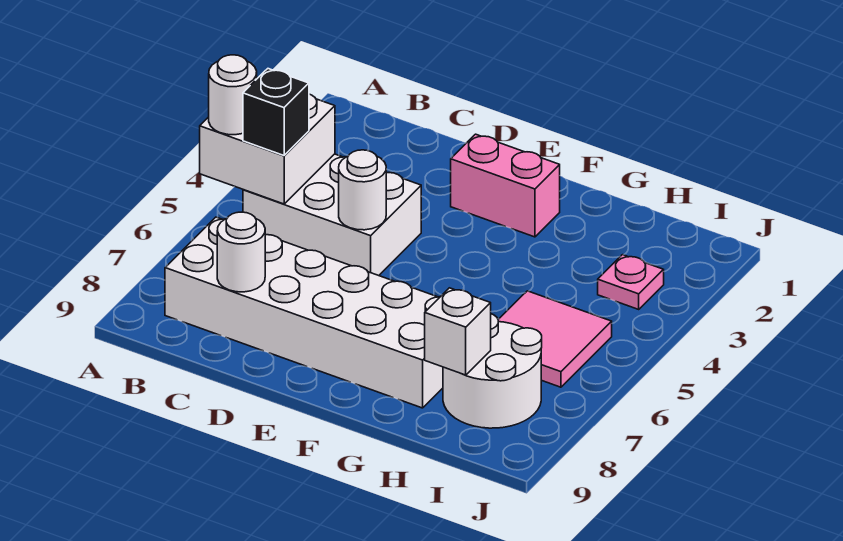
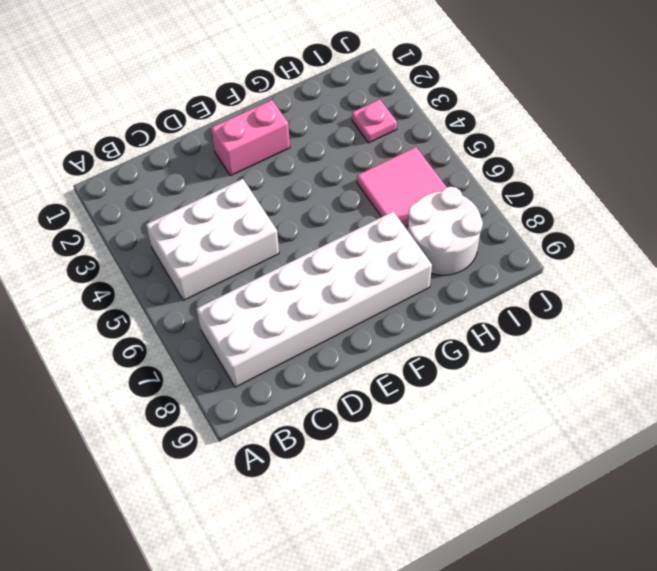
none -> white 2x2 brick [200,94,335,204]
none -> white 1x1 round brick [217,212,265,292]
none -> white 1x1 round brick [339,150,386,230]

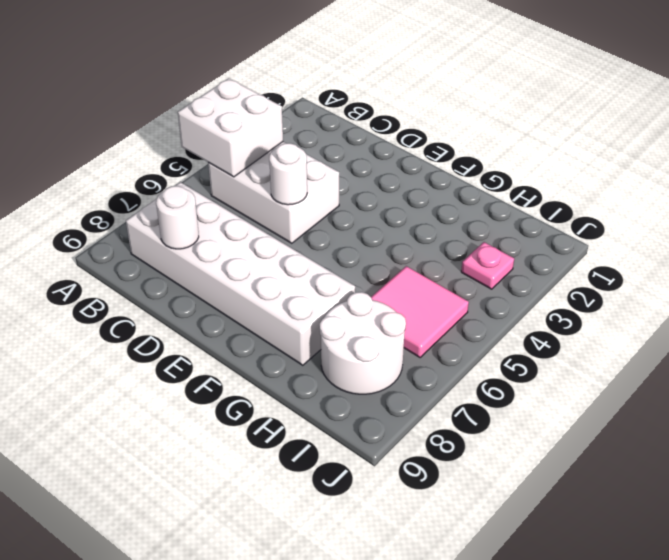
none -> pink 1x2 brick [451,134,560,237]
none -> white 1x1 brick [425,288,491,375]
none -> white 1x1 round brick [209,55,257,135]

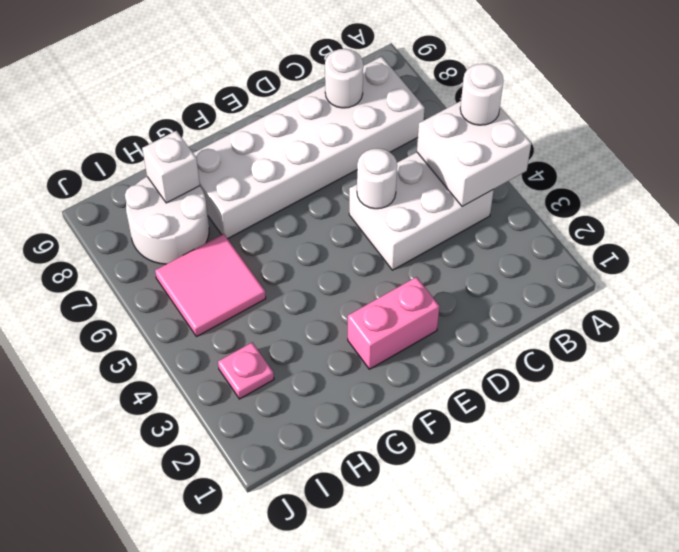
none -> black 1x1 brick [243,69,309,155]

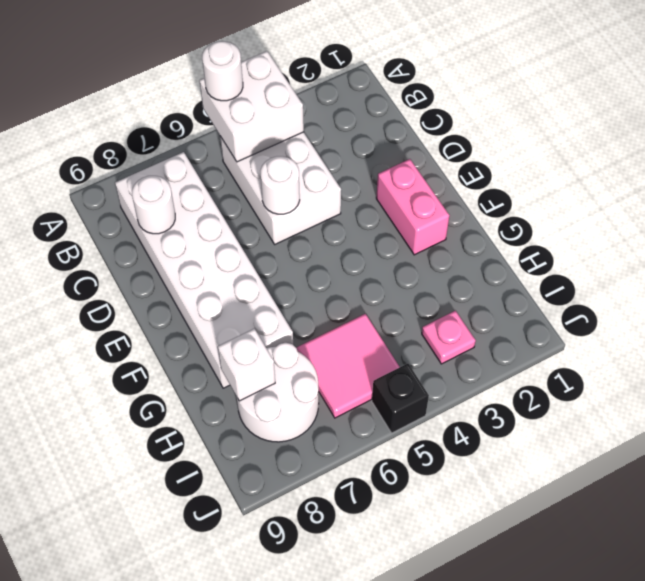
black 1x1 brick [372,364,429,433] -> black 1x1 brick moved to [243,69,309,155]

